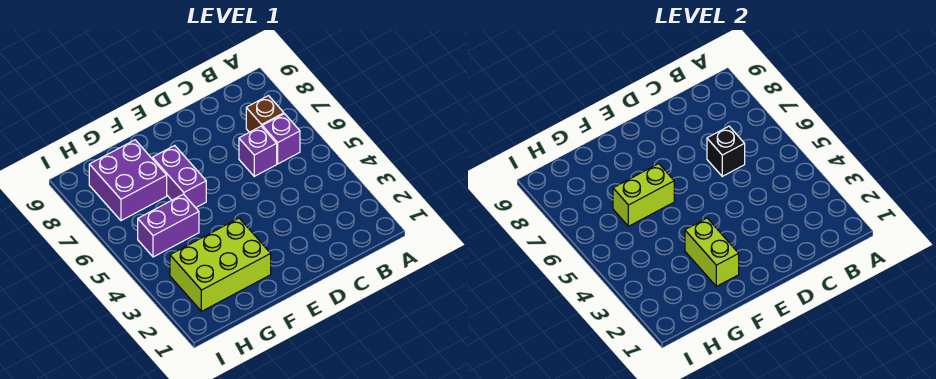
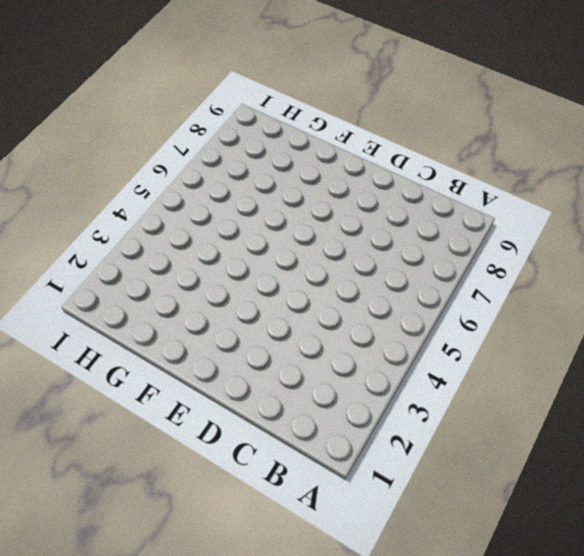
none -> purple 1x1 brick [262,114,300,164]
none -> brown 1x1 brick [246,96,284,132]

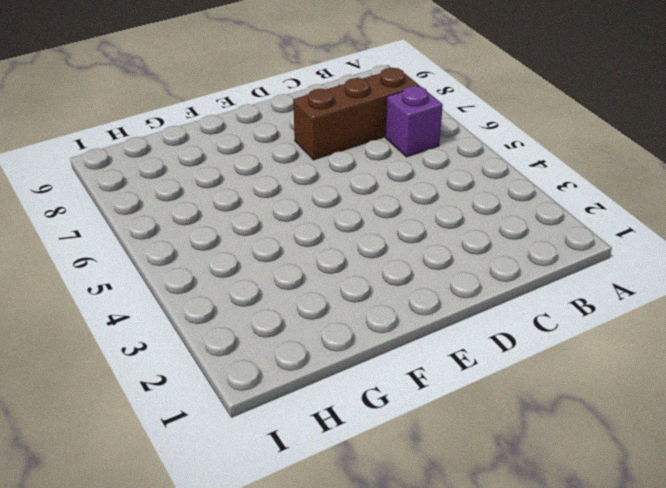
brown 1x3 brick [293,68,419,160] -> brown 1x1 brick [246,96,284,132]
none -> purple 1x1 brick [239,126,277,176]
none -> lime 2x3 brick [170,218,271,311]

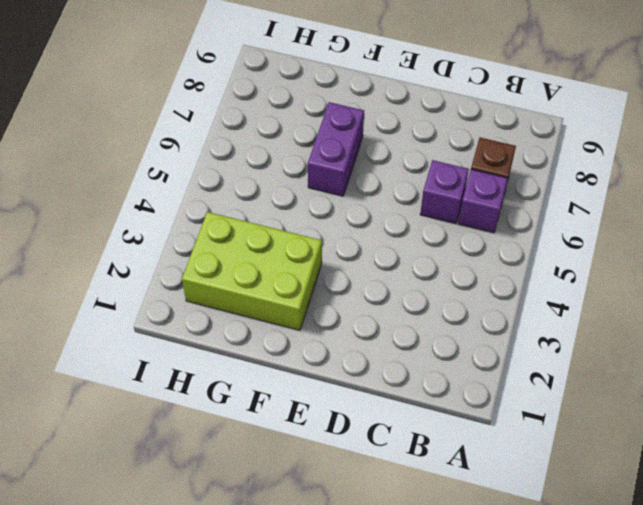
none -> purple 1x2 brick [138,194,199,257]
none -> purple 2x2 brick [89,140,167,221]

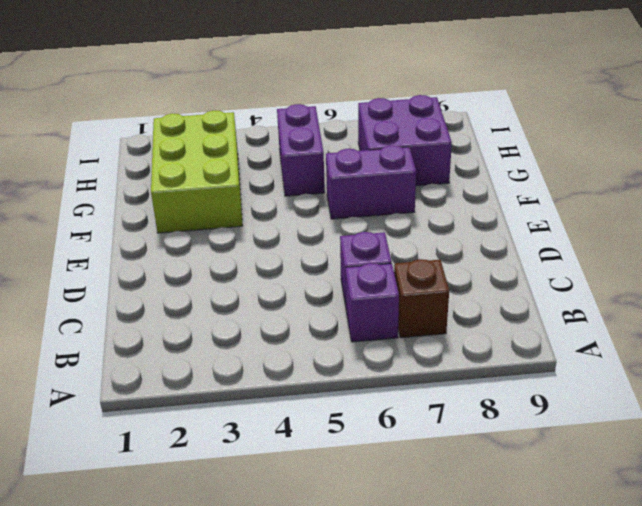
none -> black 1x1 brick [707,126,745,176]
none -> lime 1x2 brick [685,218,739,286]

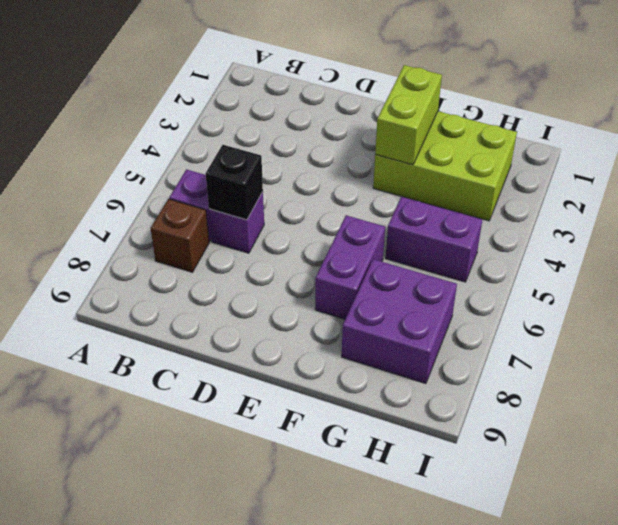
none -> lime 1x2 brick [613,164,674,226]

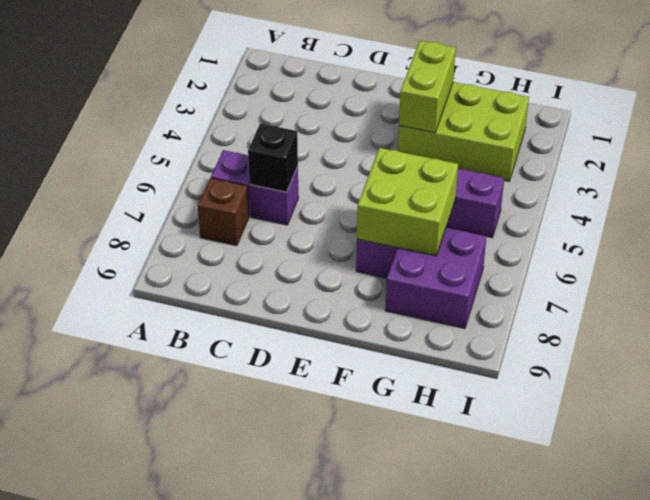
lime 2x2 brick [357,148,458,256] -> lime 1x2 brick [613,164,674,226]

